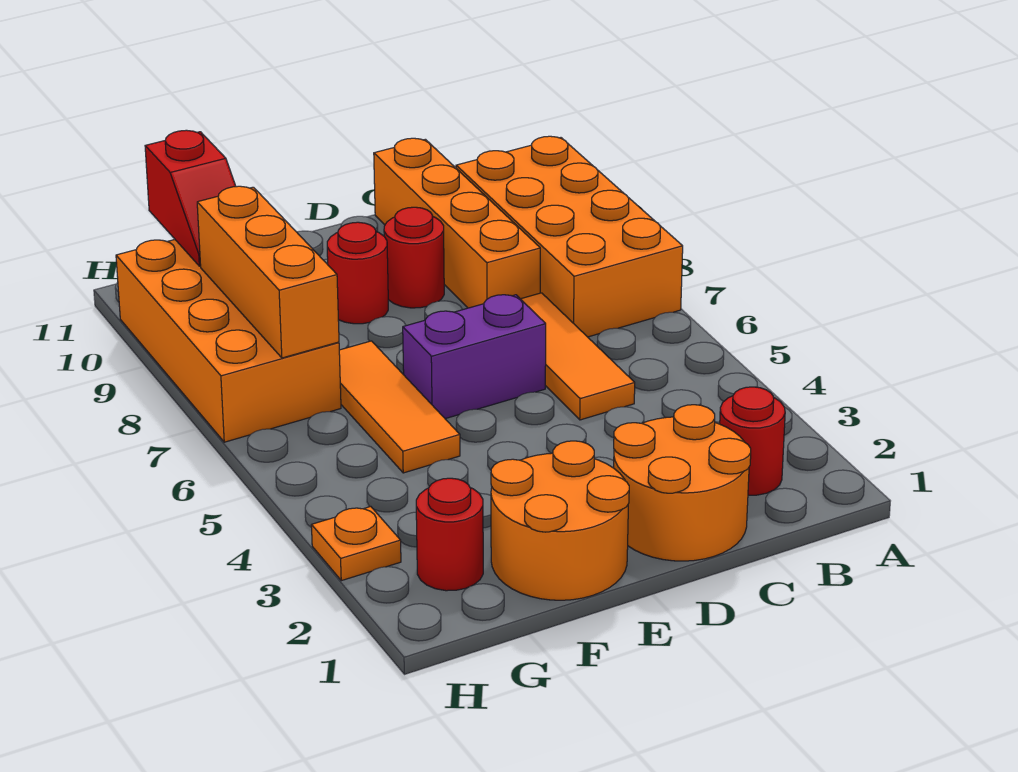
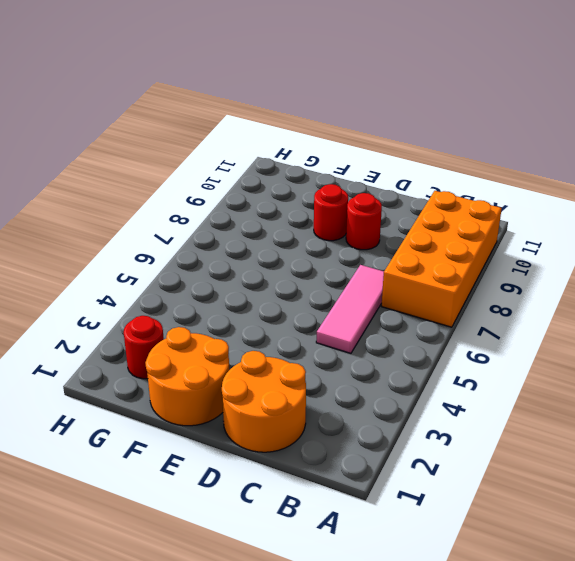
pink 1x3 tile [316,265,384,353] -> orange 1x3 tile [521,293,635,420]
none -> red 1x1 round brick [720,387,785,495]
none -> orange 1x4 brick [374,138,540,308]
none -> purple 1x2 brick [403,295,546,419]

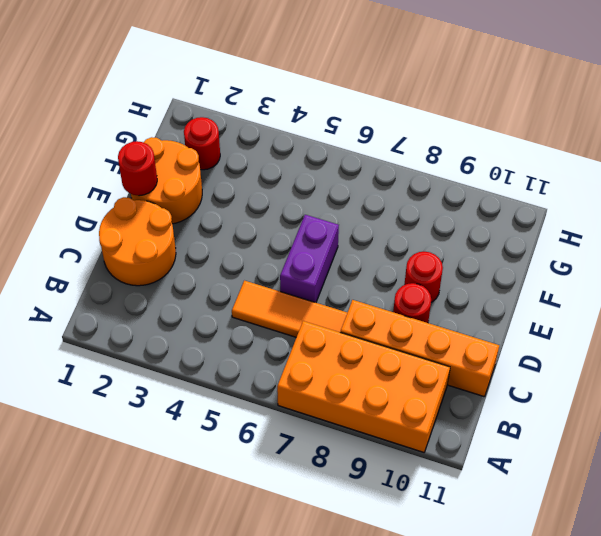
red 1x1 round brick [118,141,157,196] -> red 1x1 round brick moved to [720,387,785,495]
none -> orange 1x3 tile [339,341,460,473]
none -> orange 2x4 brick [116,240,341,442]
none -> orange 1x1 plate [311,507,401,581]

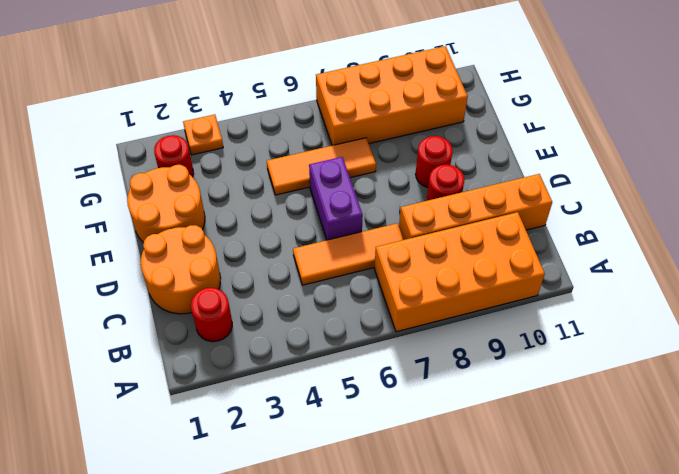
none -> orange 1x3 brick [197,186,339,358]
none -> red 1x2 slope [145,130,236,266]

